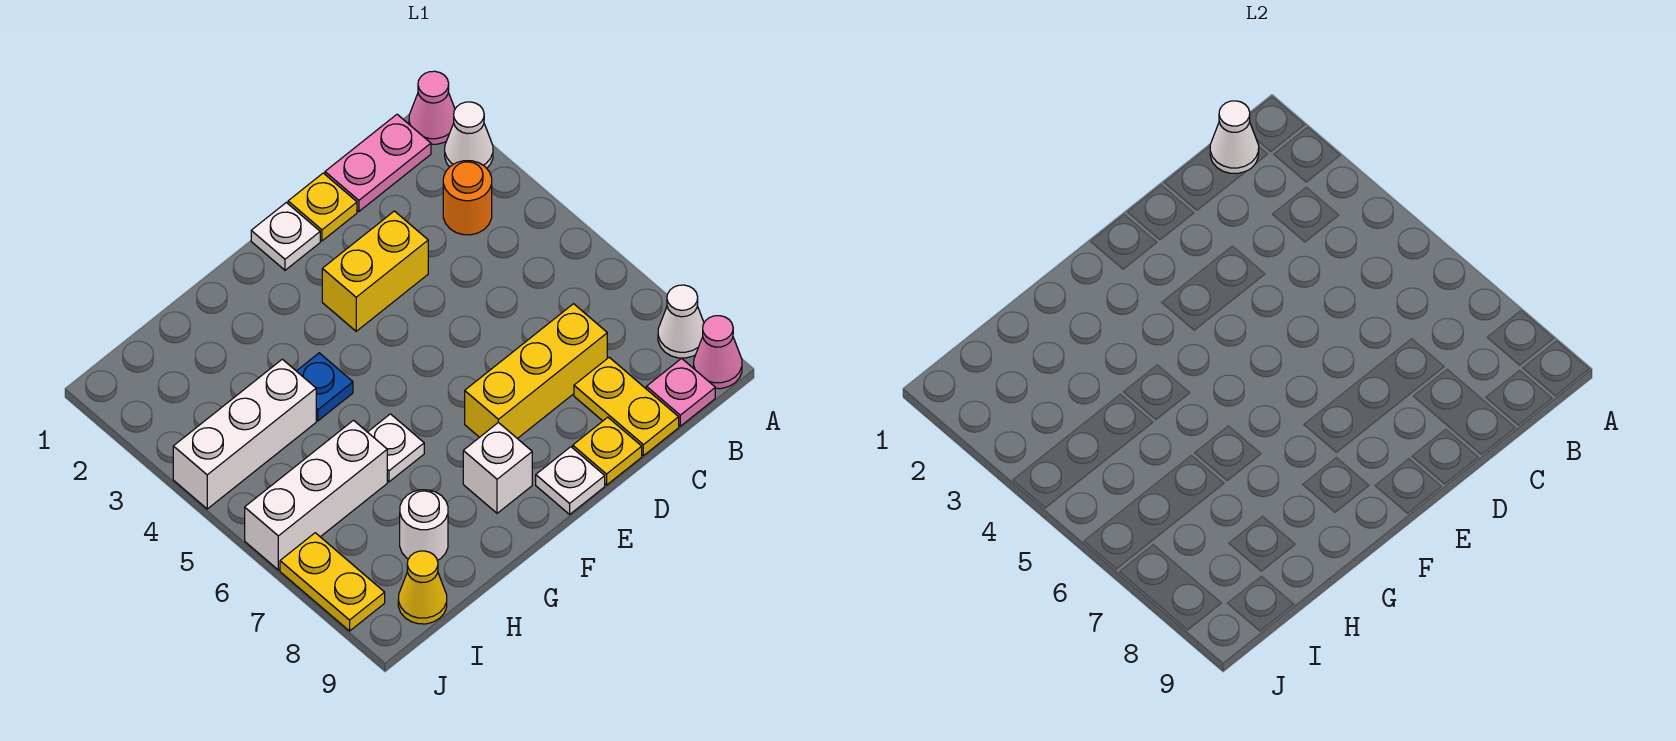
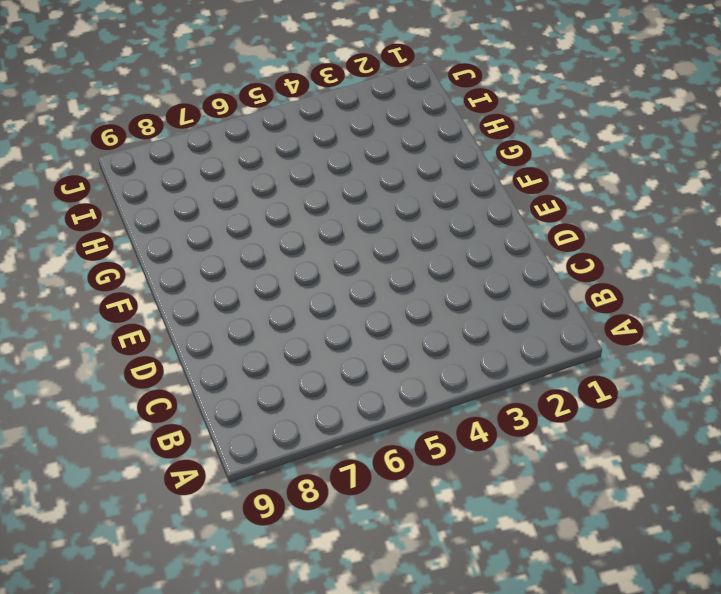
none -> pink 1x1 cone [409,71,455,144]
none -> white 1x1 cone [445,102,493,168]
none -> white 1x1 cone [658,285,704,358]

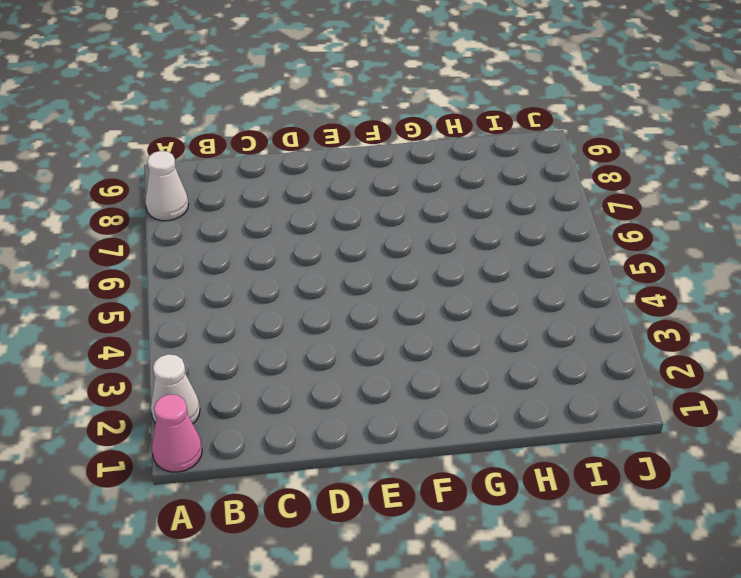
none -> pink 1x1 cone [694,316,742,389]
none -> pink 1x2 plate [325,114,431,211]
none -> orange 1x1 round brick [443,161,492,235]

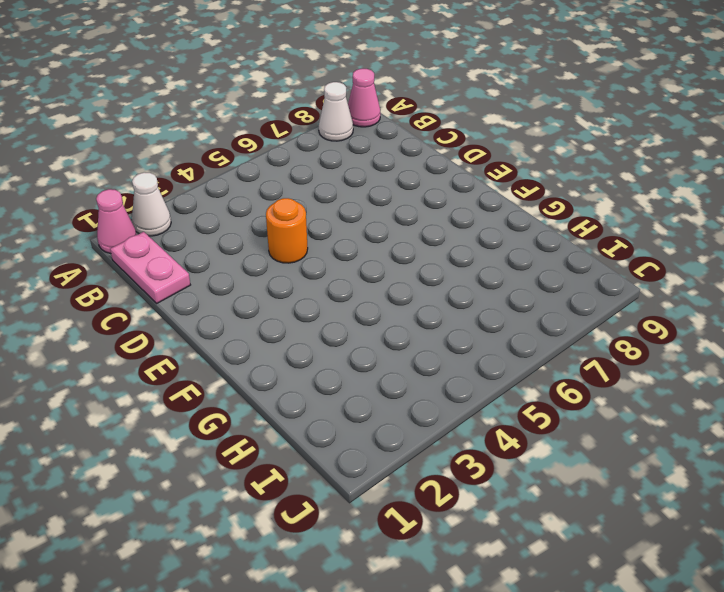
orange 1x1 round brick [266,198,308,263] -> orange 1x1 round brick moved to [443,161,492,235]
none -> pink 1x1 plate [646,358,715,426]
none -> yellow 1x3 brick [465,304,607,439]
none -> yellow 1x2 plate [574,357,679,456]

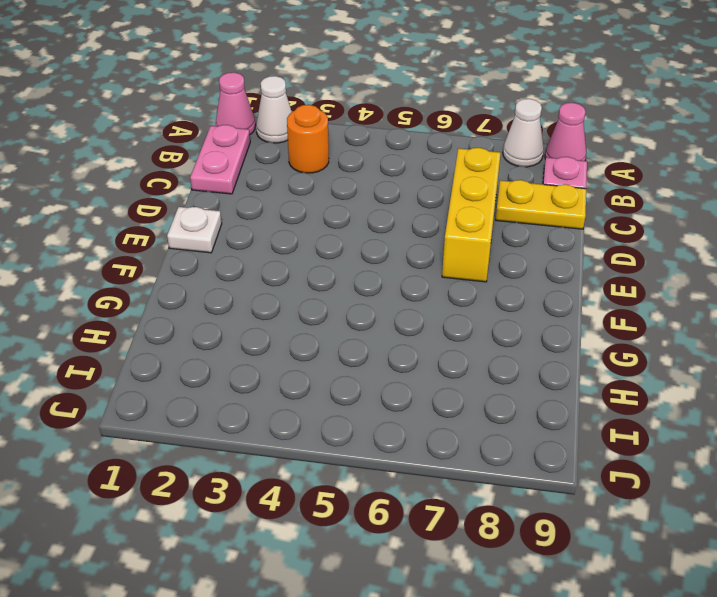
none -> yellow 1x1 plate [288,173,357,241]
none -> yellow 1x2 brick [322,211,428,331]
none -> yellow 1x1 plate [573,417,642,485]

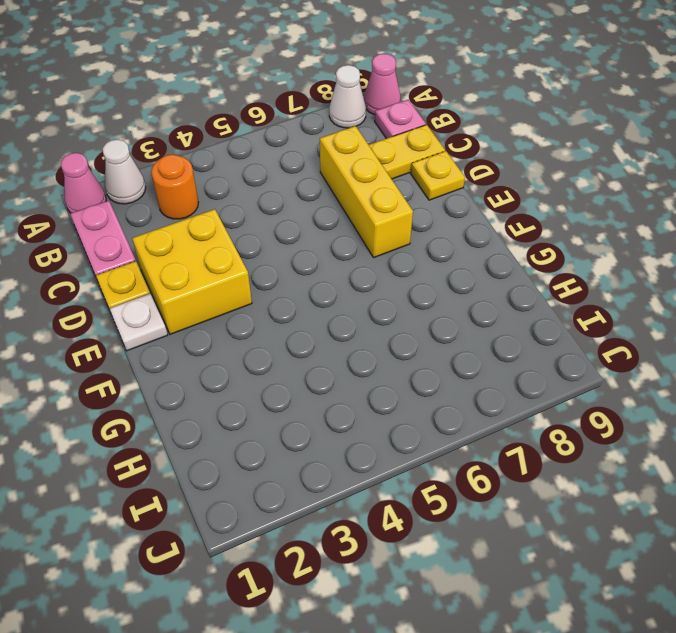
yellow 2x2 brick [132,209,252,334] -> yellow 1x2 brick [322,211,428,331]
none -> white 1x1 plate [536,447,605,514]
none -> white 1x1 brick [463,422,532,513]
none -> blue 1x1 plate [297,353,353,421]

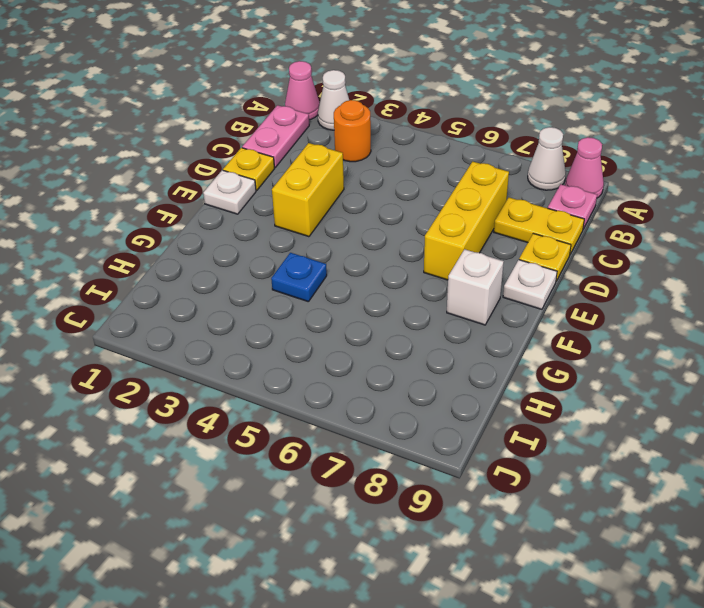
none -> white 1x1 plate [368,414,424,482]
none -> white 1x3 brick [173,359,316,509]
none -> white 1x3 brick [245,420,387,570]

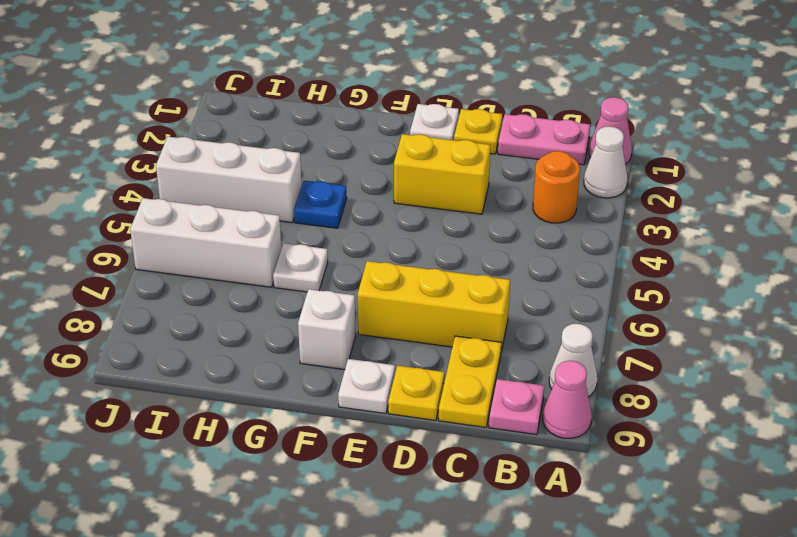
none -> white 1x1 round brick [400,490,448,560]
none -> yellow 1x1 cone [398,551,447,624]
none -> yellow 1x2 plate [280,533,385,631]

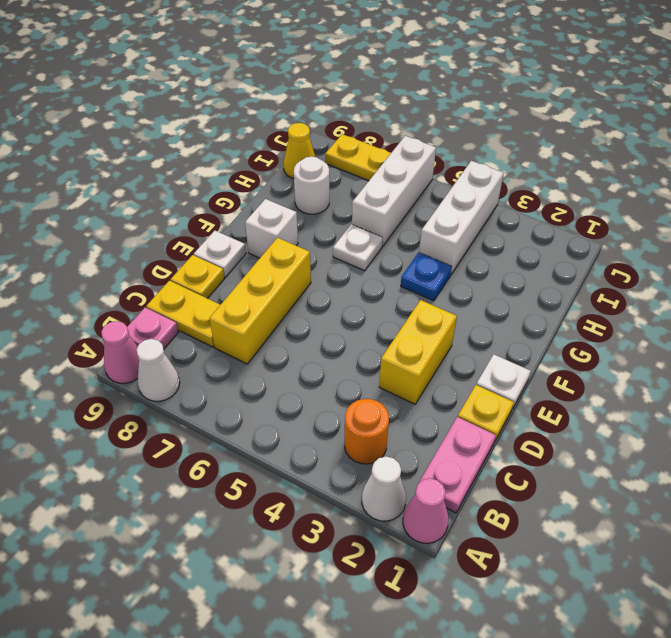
none -> white 1x1 cone [1210,101,1259,174]

